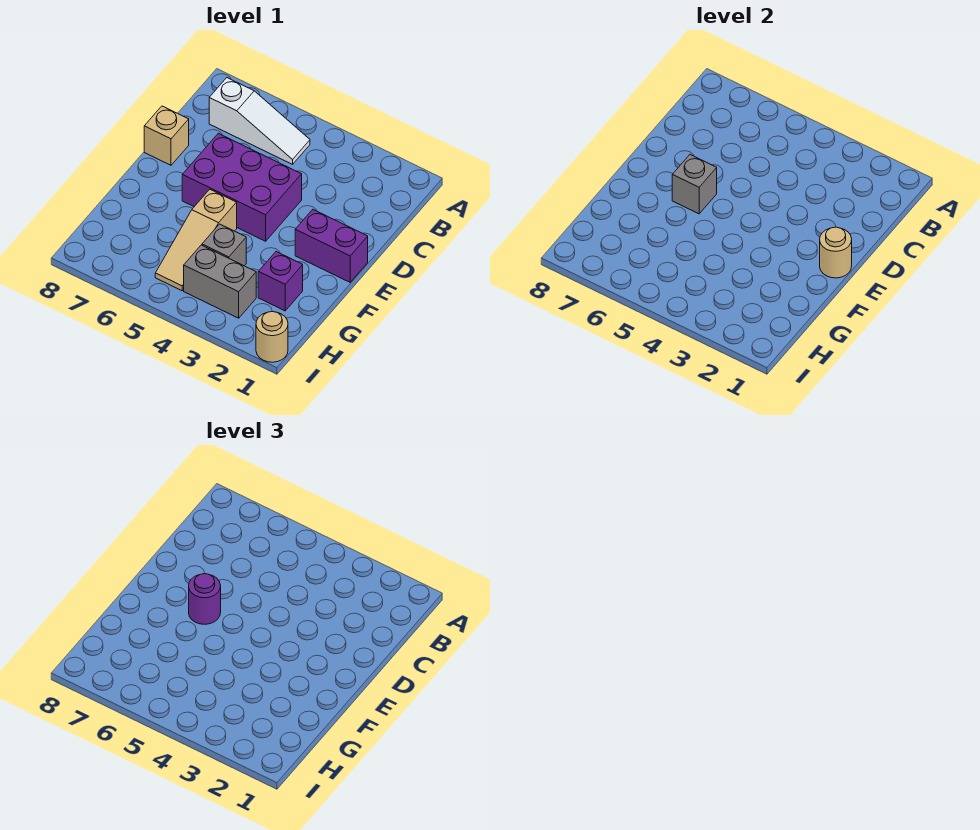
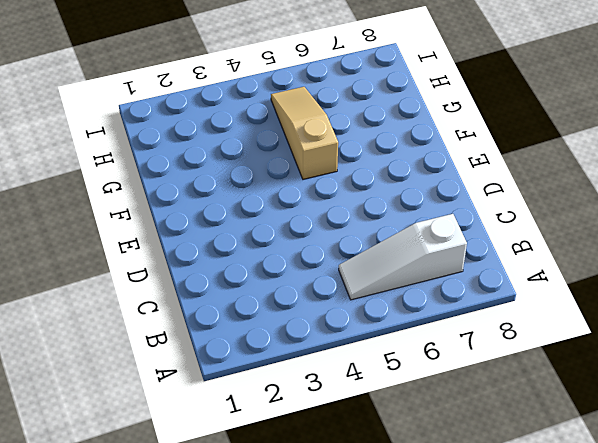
none -> purple 2x3 brick [182,133,302,241]
none -> tan 1x1 brick [144,106,189,165]
none -> purple 1x2 brick [295,210,368,282]

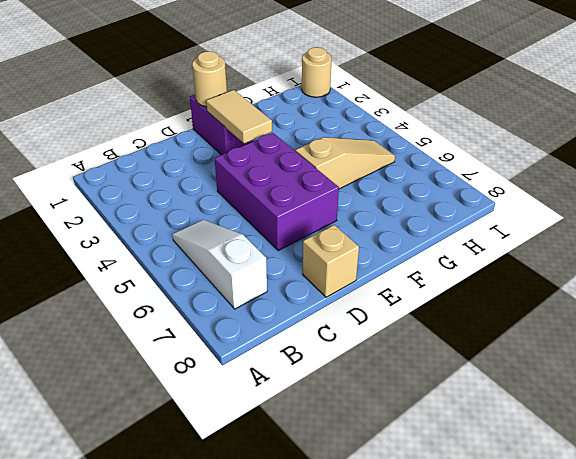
tan 1x2 tile [206,90,272,144] -> none
none -> purple 1x1 brick [258,252,303,311]
none -> grey 1x1 brick [202,224,246,266]
none -> grey 1x2 brick [184,245,256,318]

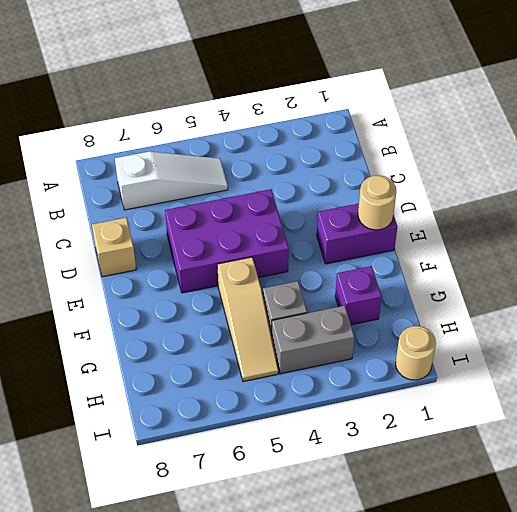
none -> grey 1x1 brick [672,155,717,214]
none -> purple 1x1 round brick [189,574,221,624]

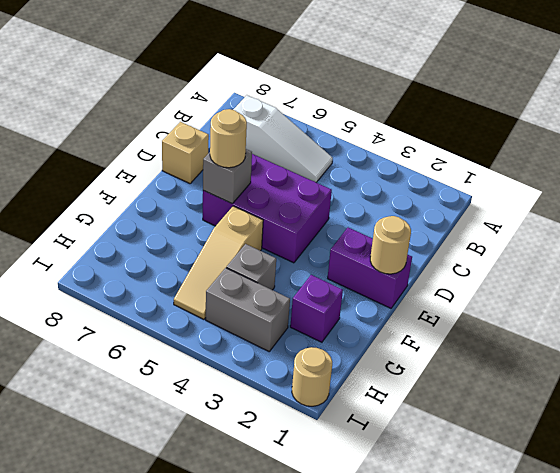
tan 1x1 round brick [210,109,247,168] -> purple 1x1 round brick [189,574,221,624]

